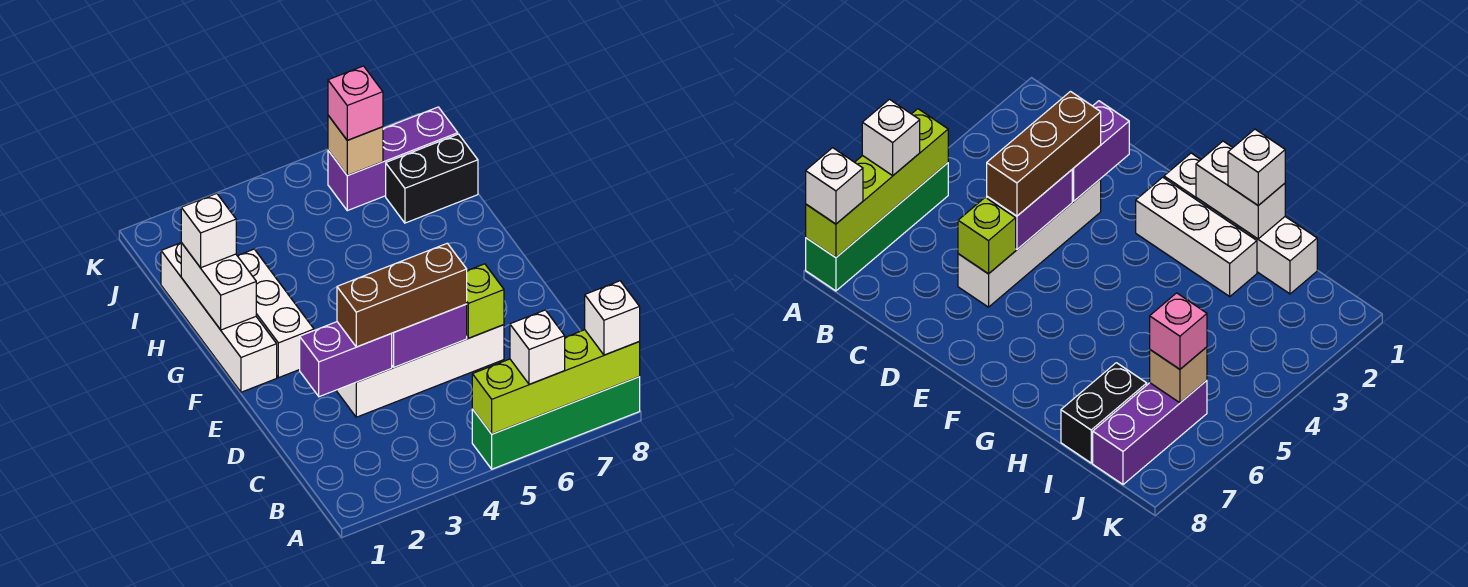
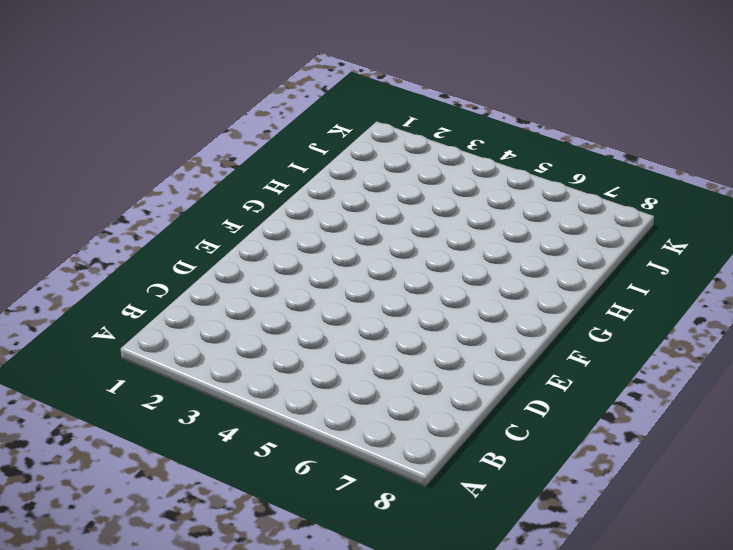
none -> green 1x4 brick [472,377,640,469]
none -> white 1x4 brick [337,325,504,417]
none -> white 1x4 brick [161,243,277,392]

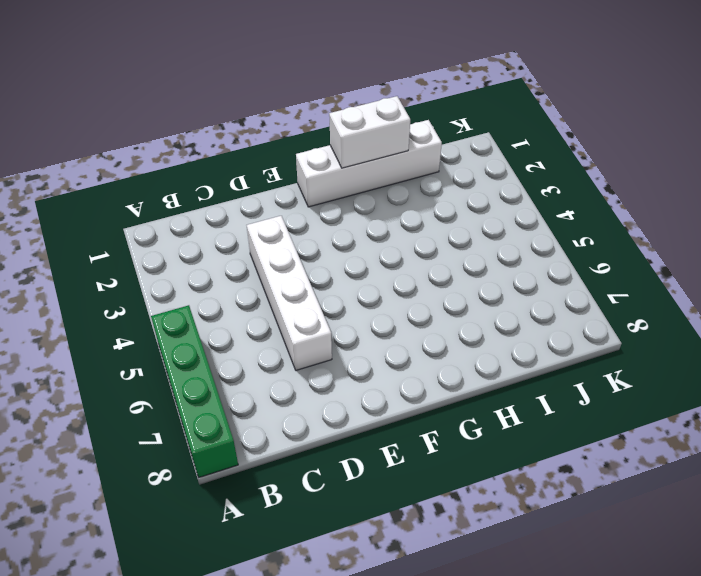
none -> white 1x3 brick [238,249,314,378]
none -> black 1x2 brick [386,134,478,223]
none -> purple 1x3 brick [328,107,458,211]

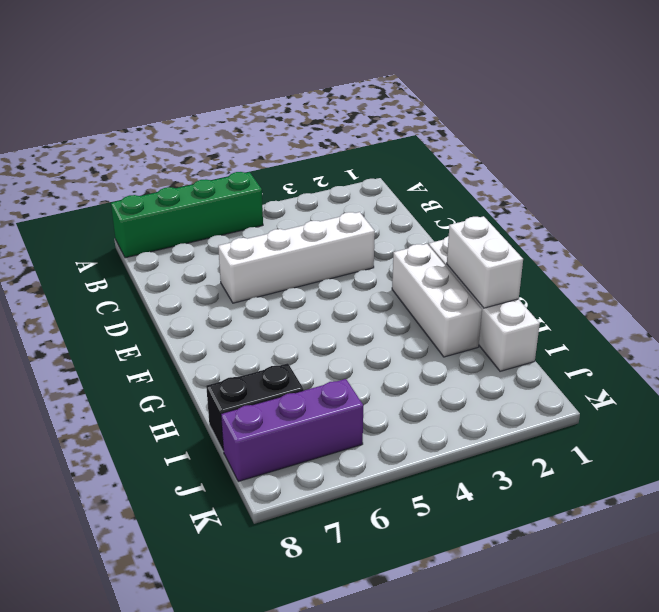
none -> lime 1x4 brick [472,330,640,434]
none -> purple 1x2 brick [300,322,392,397]
none -> purple 1x2 brick [391,304,467,367]

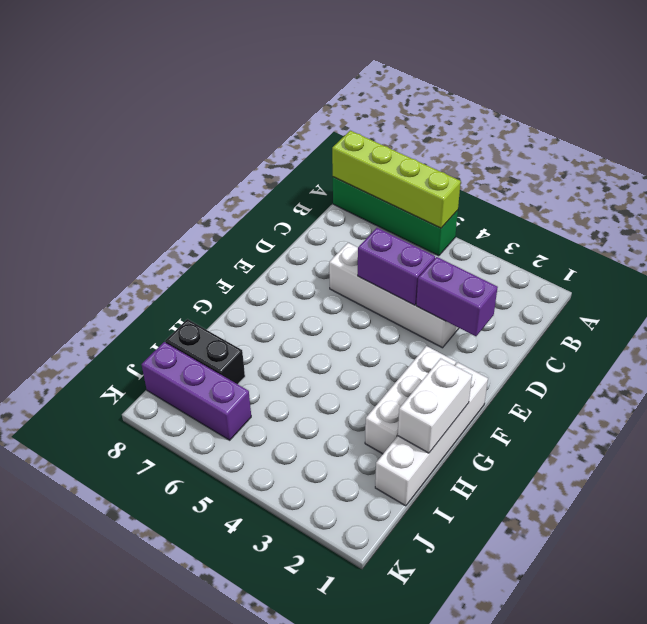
none -> lime 1x1 brick [467,264,504,338]
none -> tan 1x1 brick [328,115,383,176]
none -> white 1x1 brick [510,310,565,384]

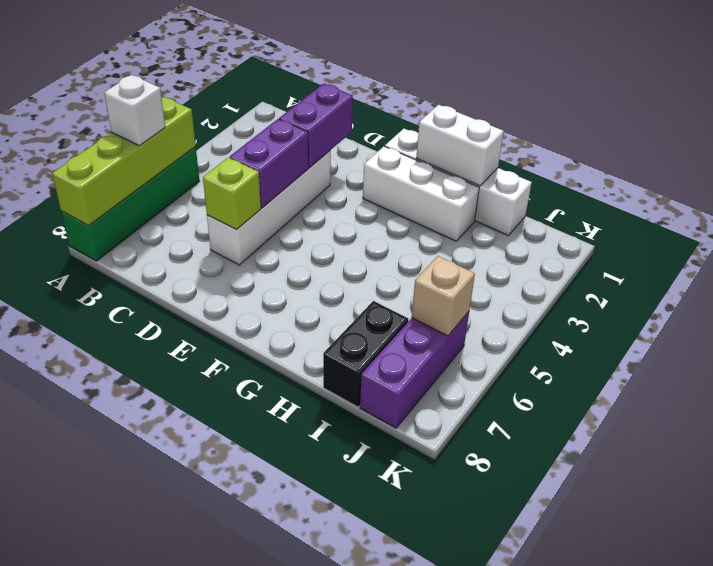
none -> white 1x1 brick [585,281,640,355]
none -> brown 1x3 brick [337,243,467,347]
none -> white 1x1 brick [181,194,236,268]

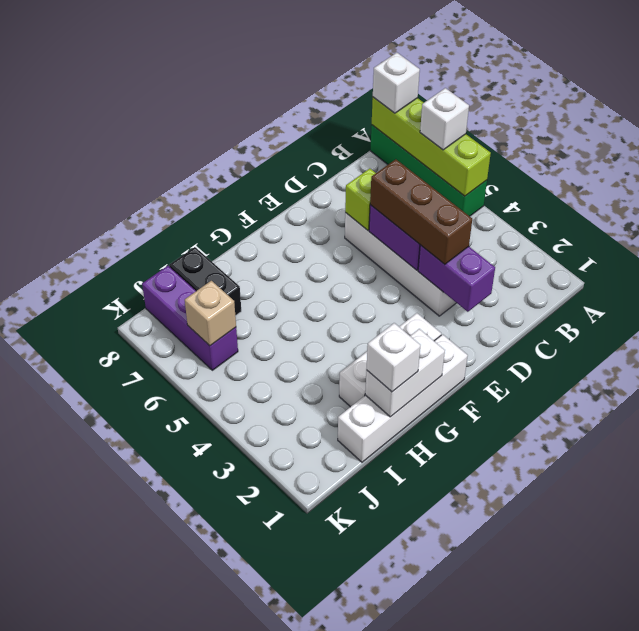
none -> pink 1x1 brick [328,66,383,140]

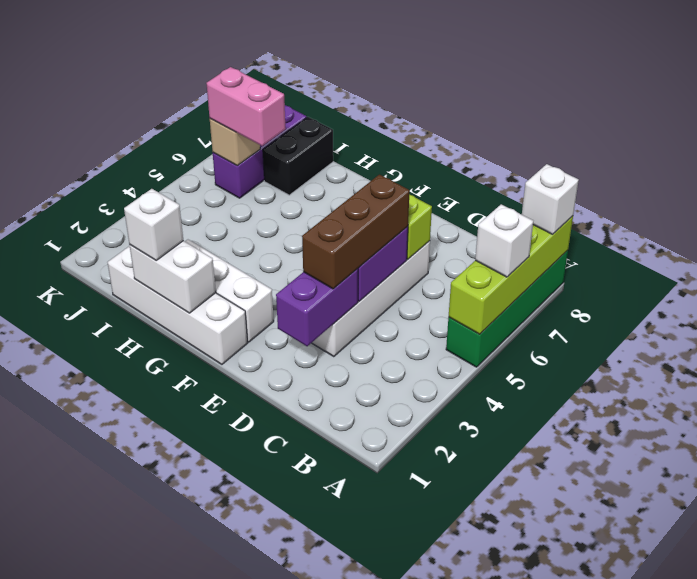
pink 1x2 brick [206,67,286,146] -> pink 1x1 brick [328,66,383,140]

